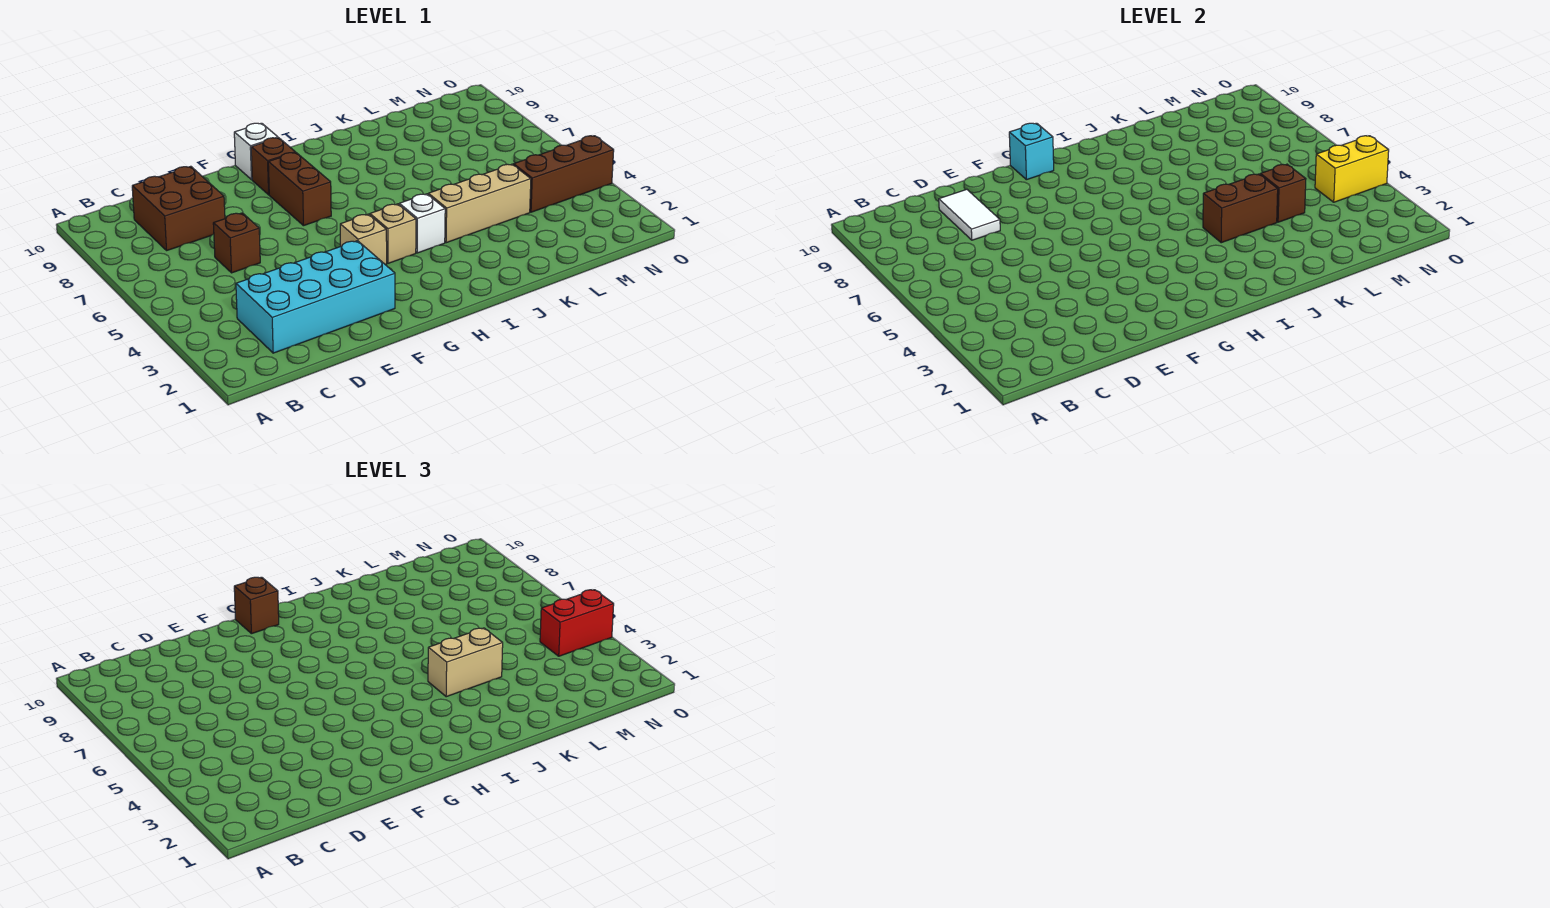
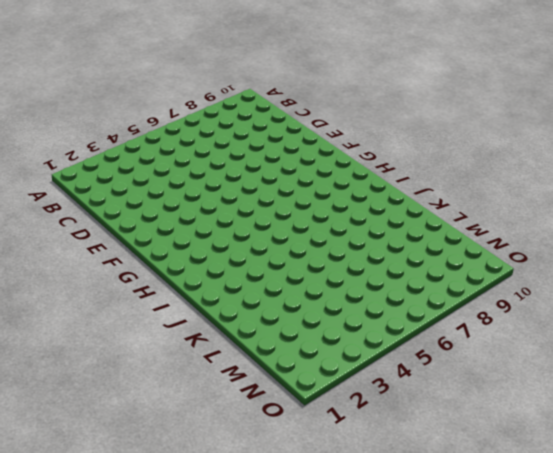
none -> cyan 2x4 brick [236,241,395,353]
none -> brown 2x2 brick [132,166,225,250]
none -> brown 1x1 brick [213,213,260,273]

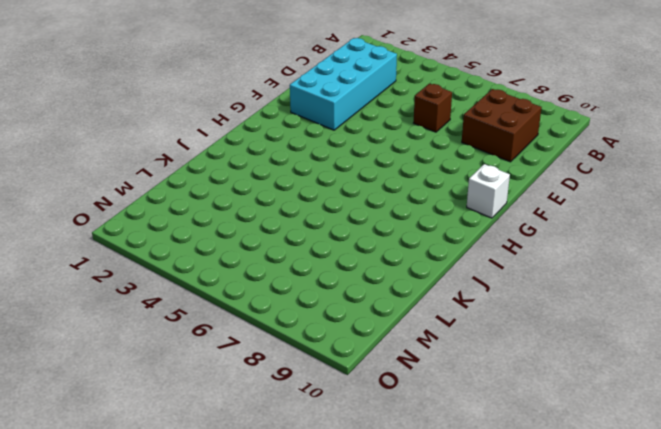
none -> tan 1x1 brick [340,214,387,265]
none -> brown 1x2 brick [268,152,331,226]
none -> brown 1x1 brick [251,138,295,195]

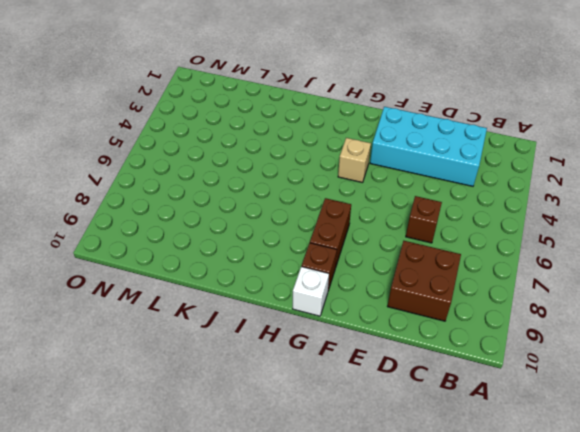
none -> tan 1x1 brick [370,204,416,263]
none -> white 1x1 brick [399,194,445,253]
none -> tan 1x3 brick [428,164,531,243]

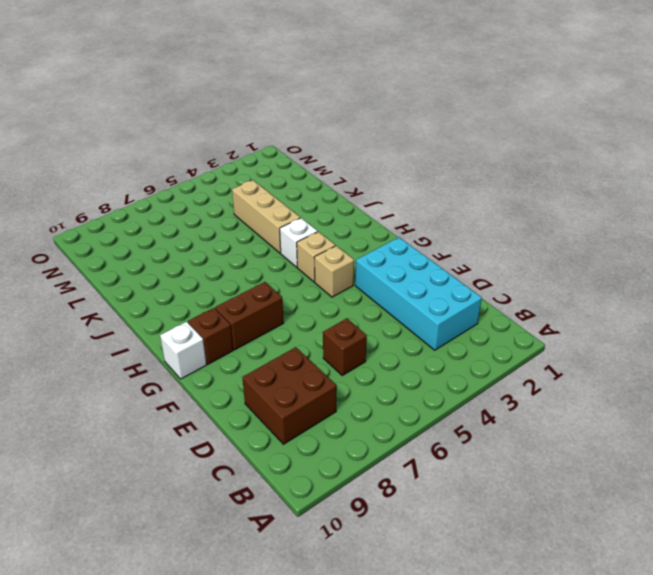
none -> brown 1x3 brick [513,136,614,212]
none -> white 1x2 tile [939,189,1000,240]
none -> cyan 1x1 brick [1009,123,1054,180]

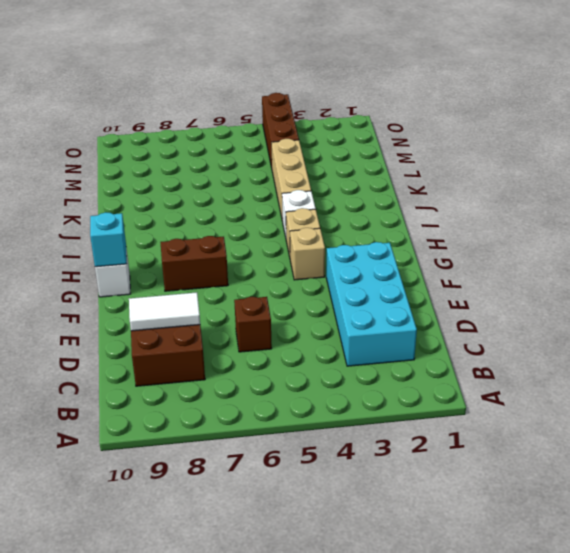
none -> brown 1x1 brick [251,138,295,195]
none -> brown 1x2 brick [1203,174,1278,243]
none -> brown 1x1 brick [1260,164,1306,222]

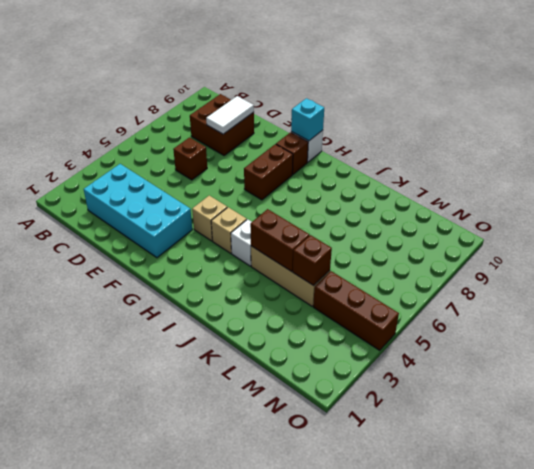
none -> yellow 1x2 brick [1315,136,1389,202]
none -> brown 1x1 brick [234,577,279,634]
none -> tan 1x2 brick [428,628,503,697]

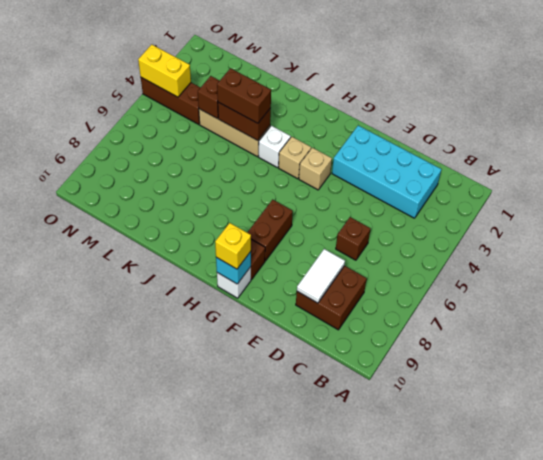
yellow 1x1 brick [215,223,251,269] -> brown 1x1 brick [234,577,279,634]
brown 1x2 brick [217,68,271,123] -> tan 1x2 brick [428,628,503,697]
none -> red 1x2 brick [540,590,614,656]

